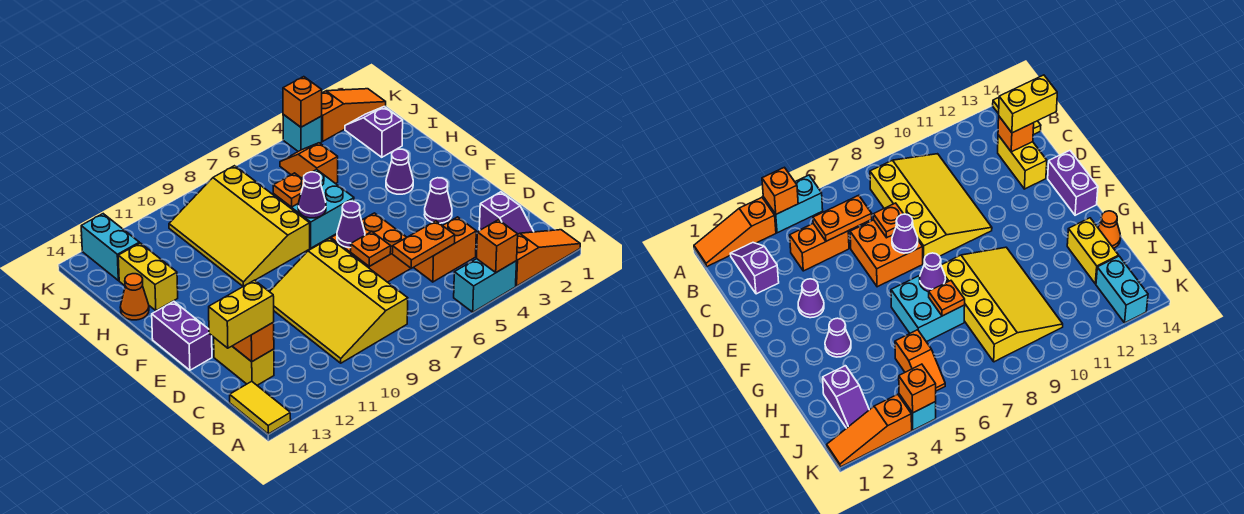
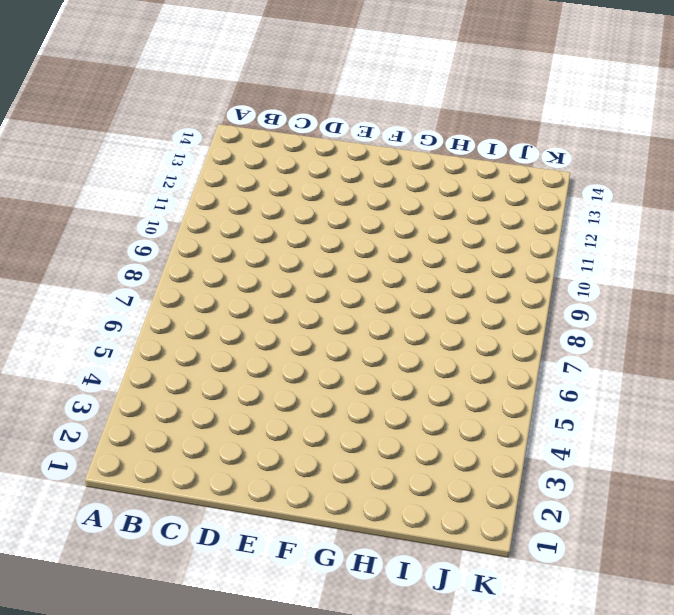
none -> orange 1x3 slope [516,230,580,286]
none -> cyan 1x2 brick [454,259,517,312]
none -> yellow 1x2 tile [230,381,291,434]

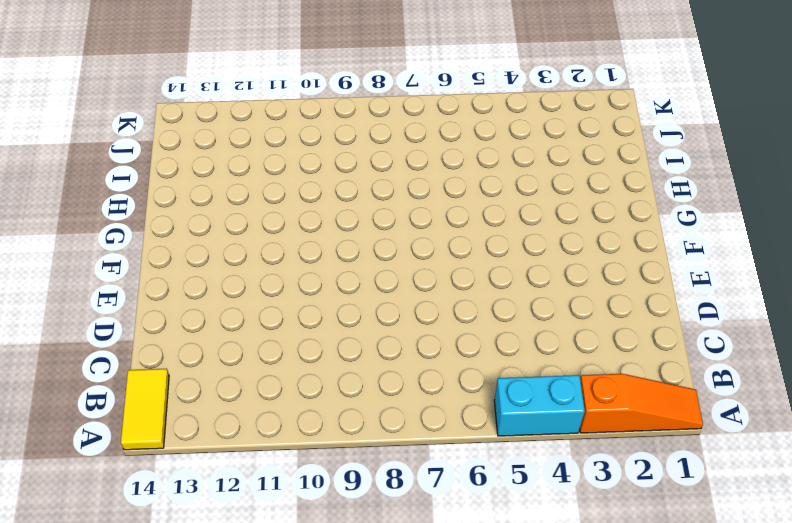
none -> purple 1x2 slope [479,192,534,234]
none -> yellow 3x4 slope [270,239,408,363]
none -> orange 1x2 brick [414,217,476,282]

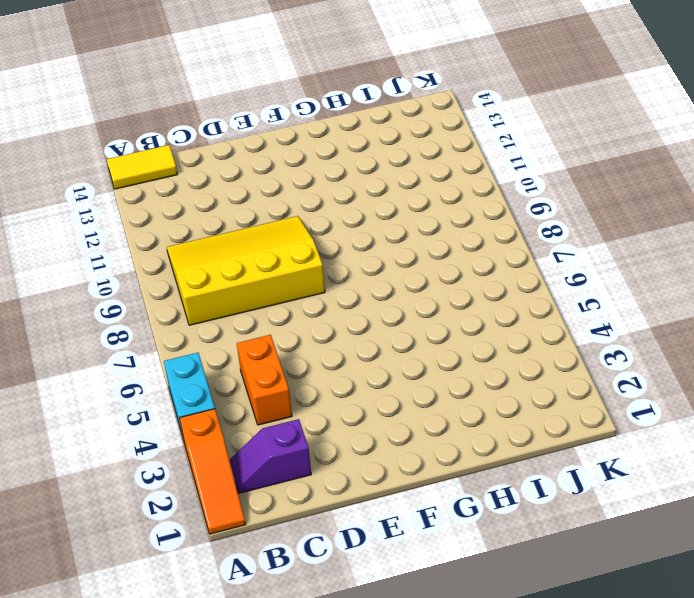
none -> yellow 1x2 brick [214,338,274,385]
none -> orange 2x2 brick [331,213,411,282]
none -> purple 1x1 cone [424,178,452,223]

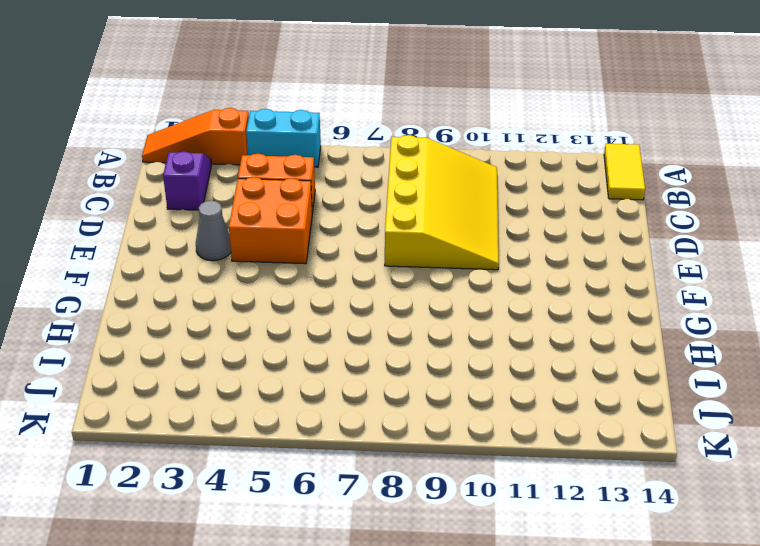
orange 2x2 brick [229,177,312,264] -> orange 2x2 brick moved to [331,213,411,282]
grey 1x1 cone [196,201,231,261] -> purple 1x1 cone [424,178,452,223]
none -> yellow 1x2 brick [214,338,274,385]
none -> purple 1x2 brick [152,301,212,370]
none -> purple 1x1 cone [386,149,413,194]

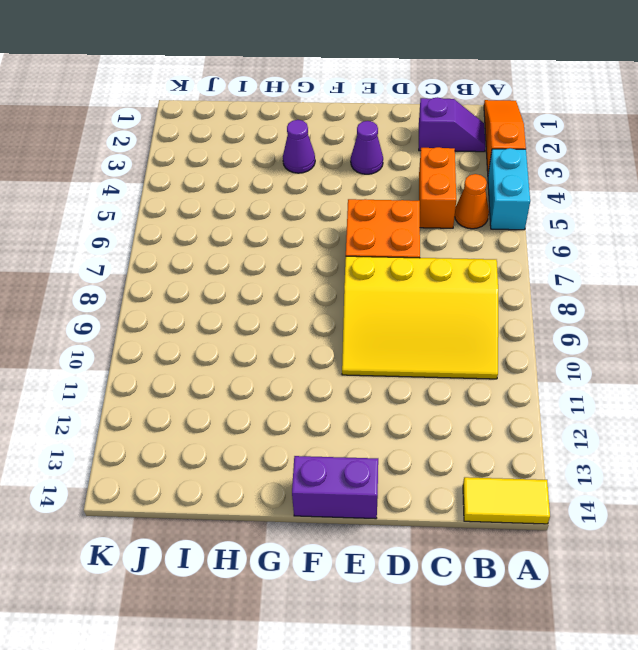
orange 1x1 cone [455,174,489,229] -> orange 1x1 cone moved to [120,274,149,320]
none -> yellow 1x2 brick [214,338,274,385]
none -> cyan 2x2 brick [273,170,354,248]
none -> yellow 3x4 slope [169,166,310,286]

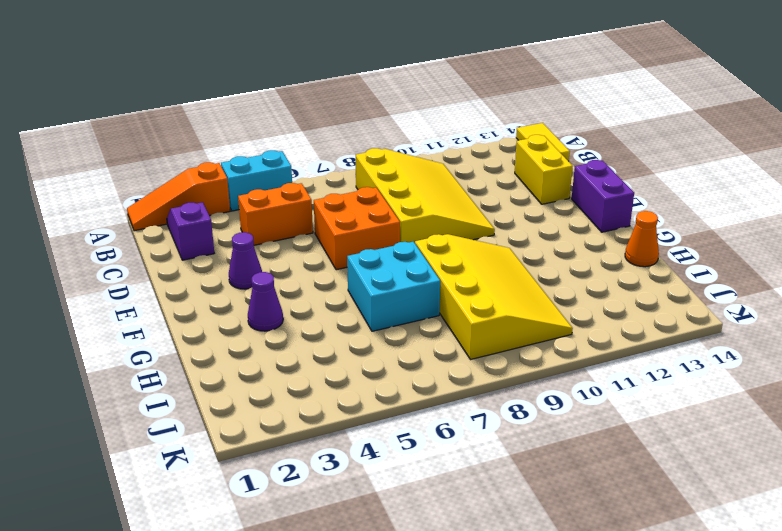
none -> yellow 1x2 brick [118,243,178,311]
none -> purple 1x2 slope [345,107,403,157]
none -> orange 1x2 slope [280,143,338,184]

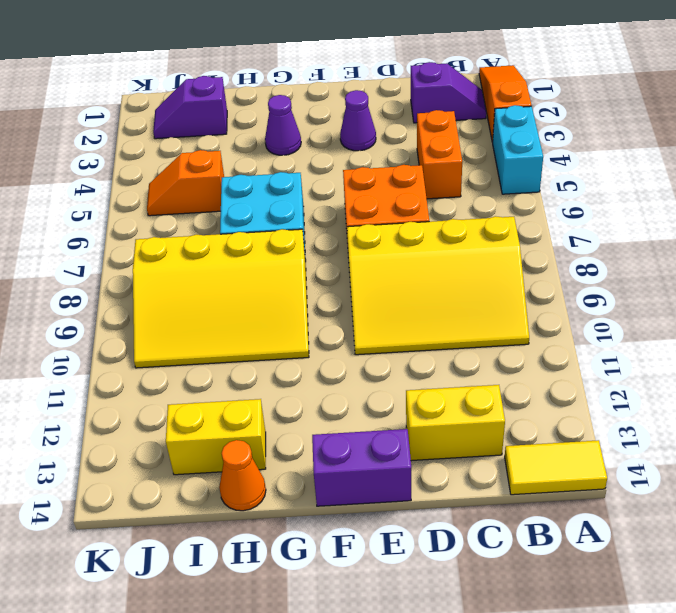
none -> cyan 1x2 brick [81,214,139,280]
none -> orange 1x3 slope [322,89,386,141]
none -> cyan 1x1 brick [283,115,322,151]

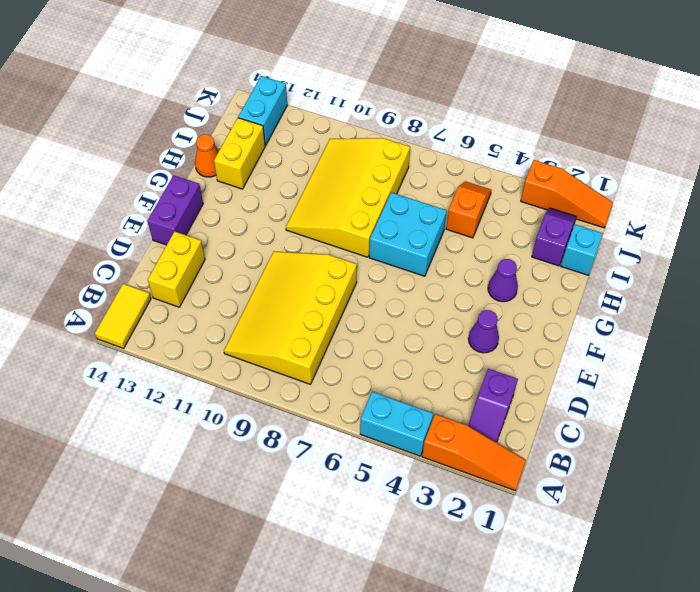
cyan 1x1 brick [561,225,603,275] -> cyan 1x1 brick moved to [283,115,322,151]
none -> orange 1x2 brick [414,217,476,282]
none -> orange 2x2 brick [331,213,411,282]
none -> orange 1x1 brick [477,220,518,272]

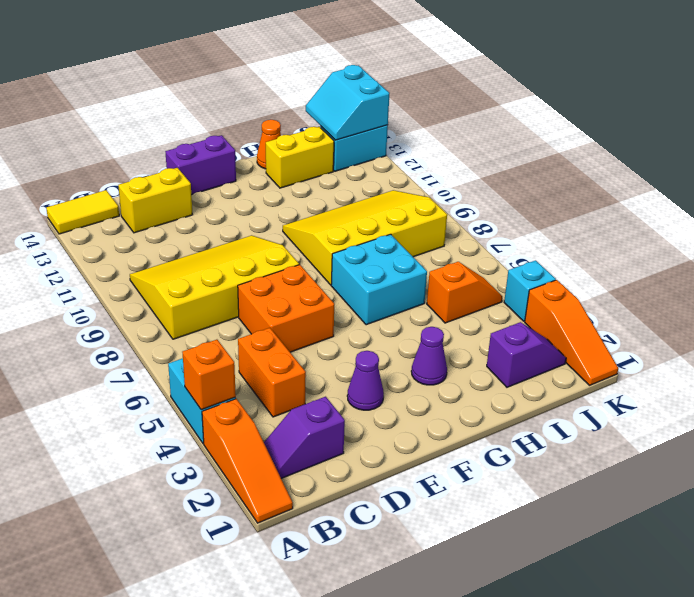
cyan 2x2 slope [306,65,390,140] -> none
none -> orange 1x2 plate [392,221,455,268]
none -> orange 1x1 brick [233,322,274,362]
none -> orange 1x1 plate [351,231,391,266]

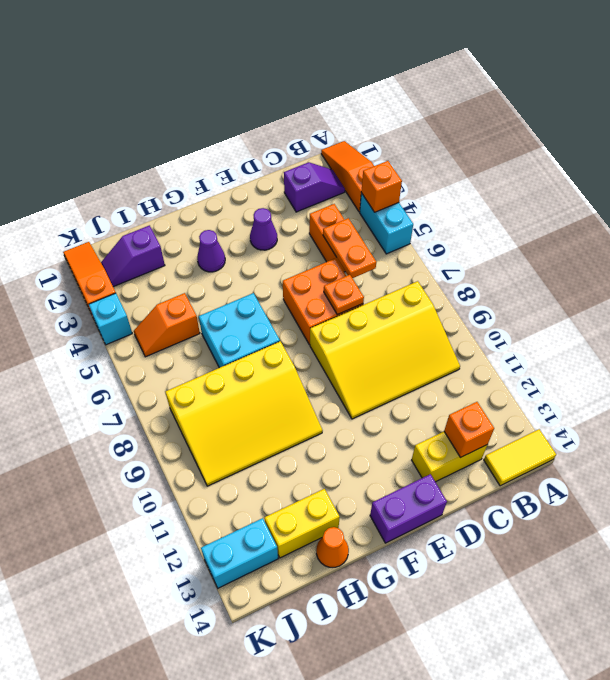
none -> purple 1x1 cone [337,201,365,248]
none -> purple 1x1 cone [298,172,326,218]
none -> orange 1x1 plate [273,173,304,207]

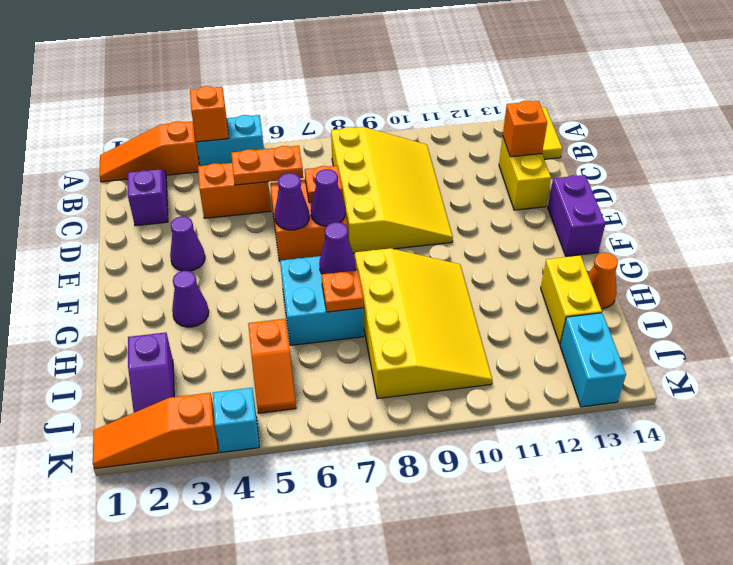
purple 1x1 cone [274,173,309,230] -> none
none -> orange 1x1 brick [283,77,322,127]
none -> yellow 1x2 brick [209,280,274,348]

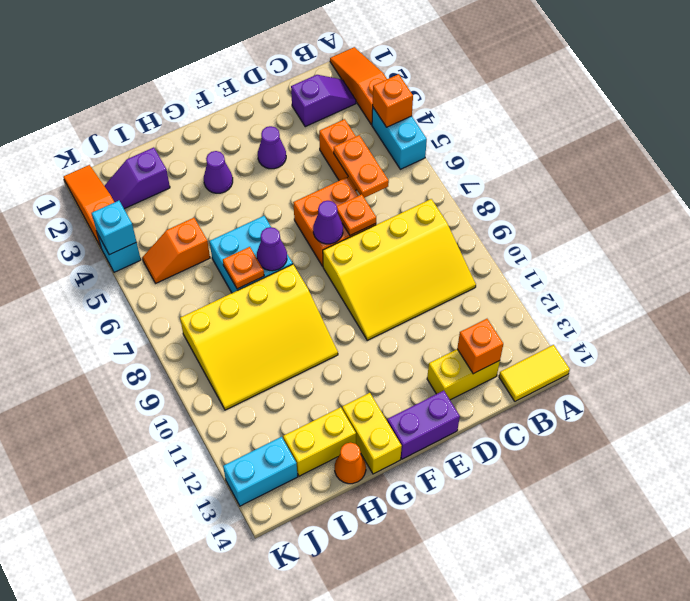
yellow 1x2 brick [342,393,402,474] -> yellow 1x2 brick moved to [209,280,274,348]
cyan 1x1 brick [92,201,136,255] -> orange 1x1 brick [283,77,322,127]

